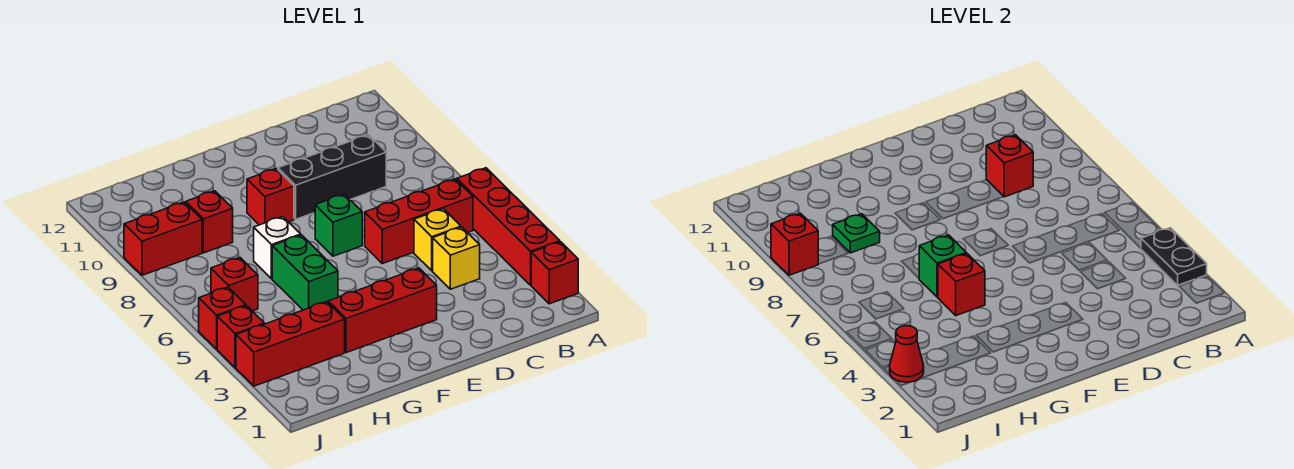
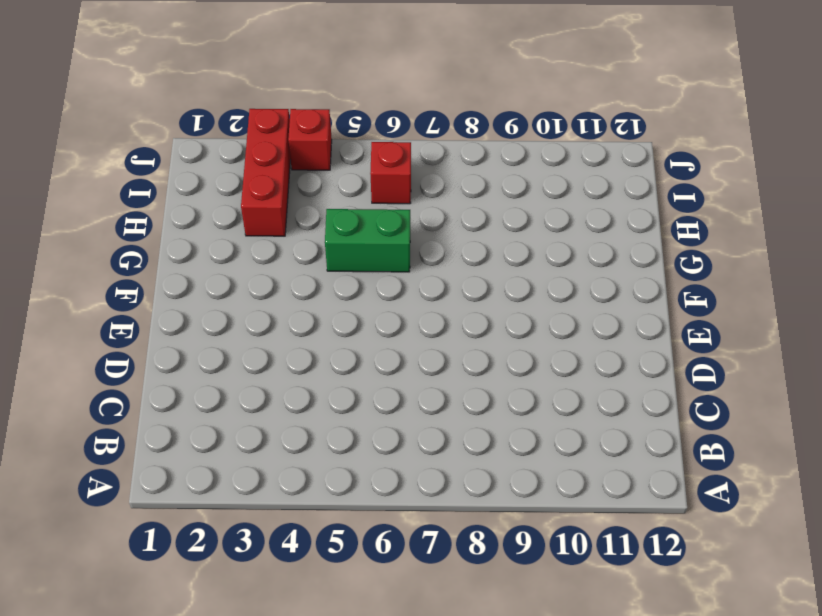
none -> red 1x1 brick [531,242,578,304]
none -> red 1x4 brick [457,168,560,285]
none -> red 1x3 brick [365,179,473,264]

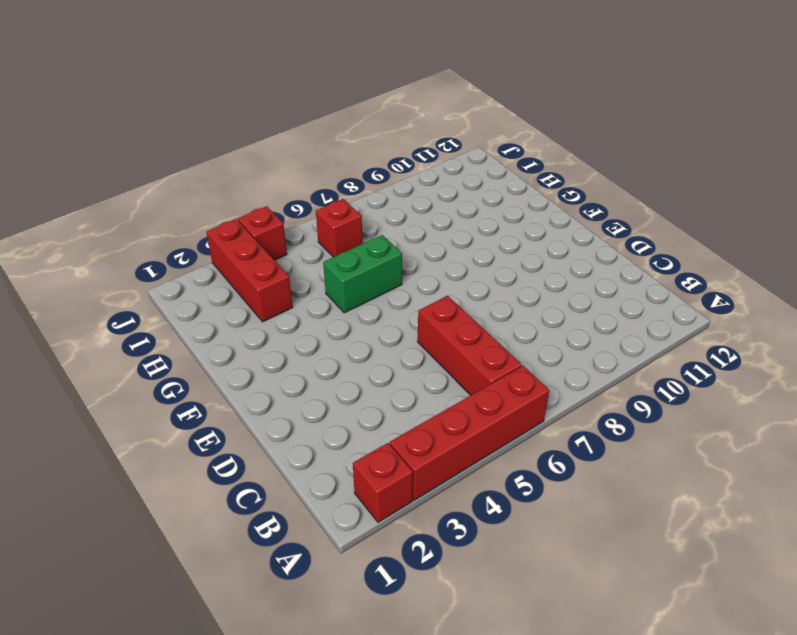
none -> yellow 1x1 brick [433,227,480,289]
none -> yellow 1x1 brick [414,209,461,271]
none -> black 1x3 brick [278,135,386,219]

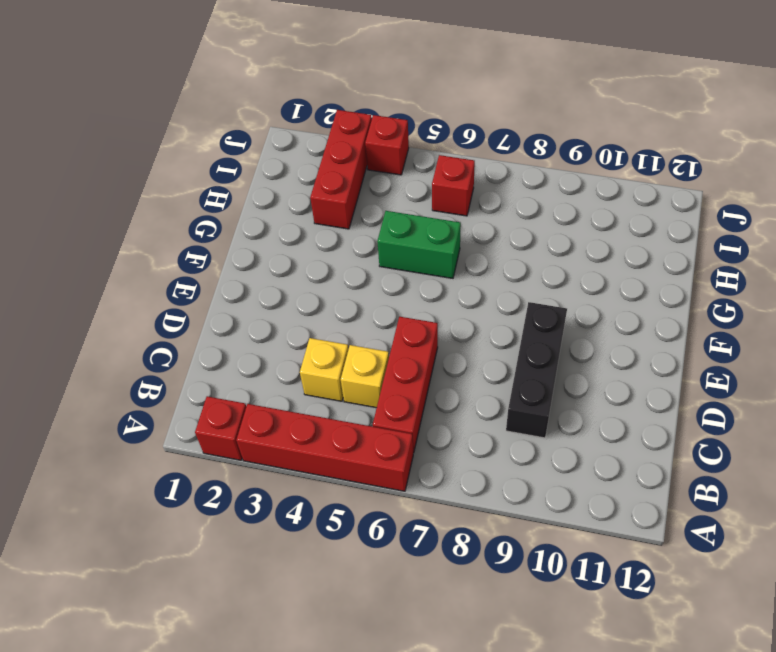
none -> red 1x3 brick [328,268,437,353]
none -> green 1x1 brick [315,194,362,256]
none -> red 1x1 brick [247,168,294,225]

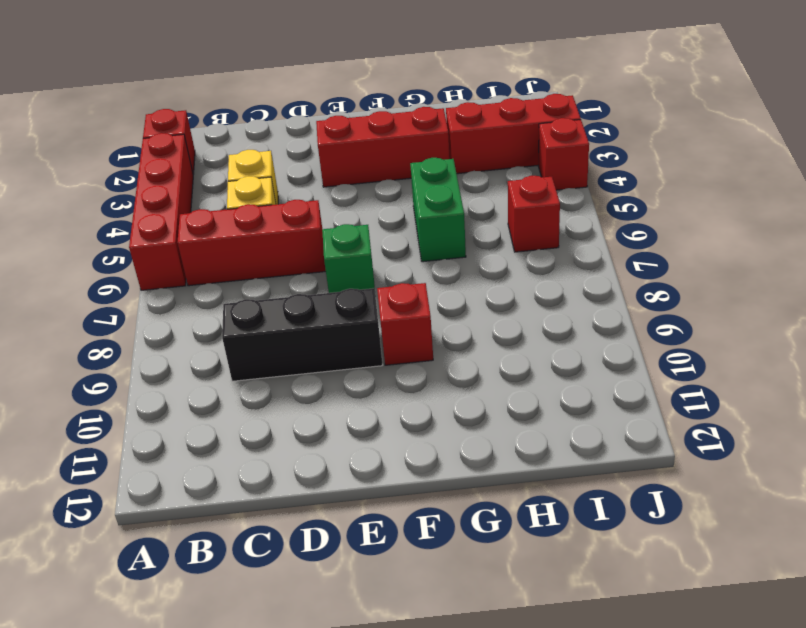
none -> white 1x1 brick [254,217,301,279]
none -> red 1x1 brick [186,191,233,253]
none -> red 1x2 brick [124,202,202,275]

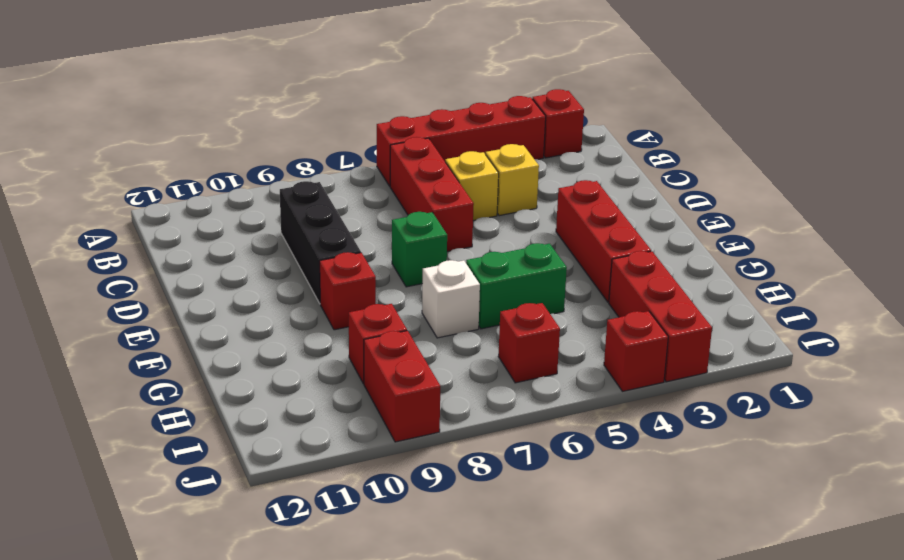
none -> red 1x1 brick [199,287,246,349]
none -> black 1x2 plate [1141,228,1207,285]
none -> red 1x1 brick [986,135,1033,197]

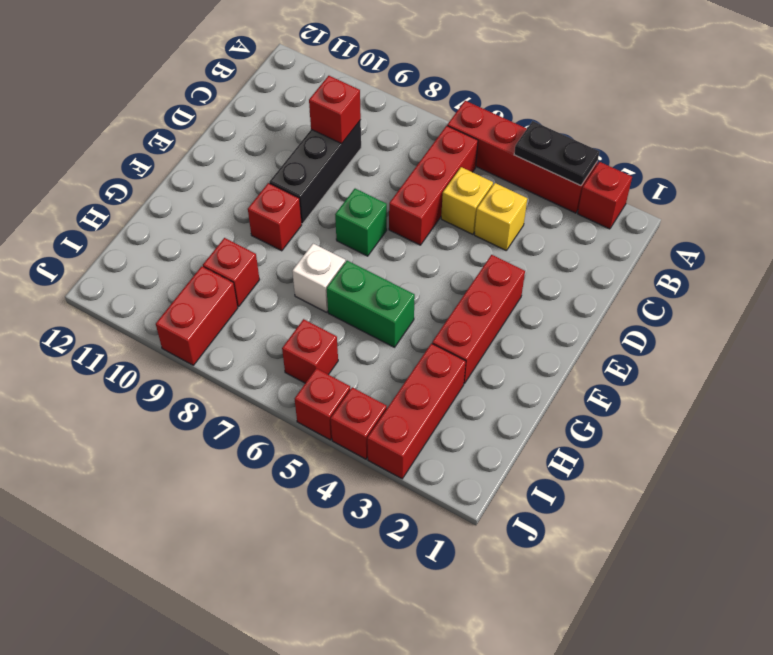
none -> red 1x1 brick [938,254,985,316]
none -> green 1x1 brick [919,235,966,297]
none -> green 1x1 plate [833,214,880,253]

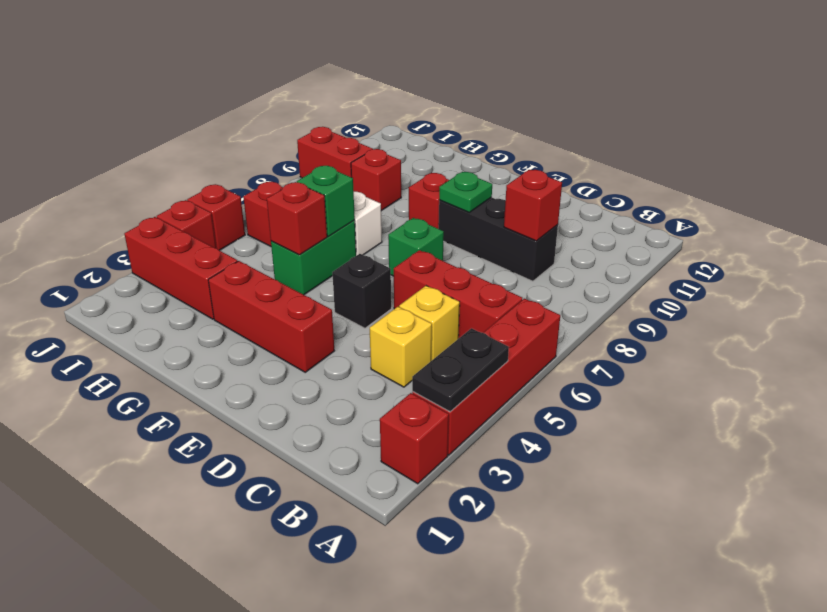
black 1x1 brick [332,254,391,328] -> none
green 1x1 plate [439,172,492,212] -> green 1x1 plate moved to [833,214,880,253]
none -> red 1x1 cone [890,326,924,382]
none -> red 1x1 brick [771,213,818,275]

